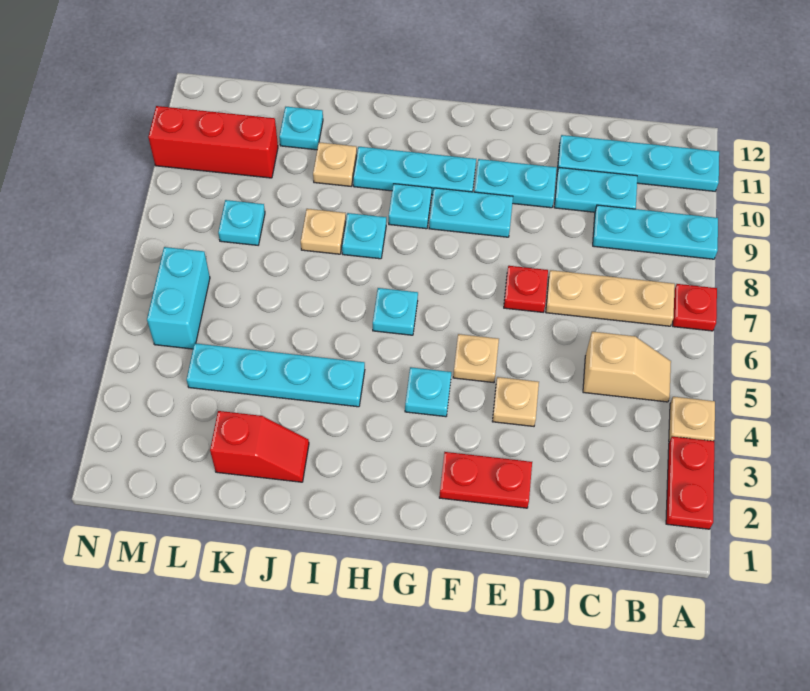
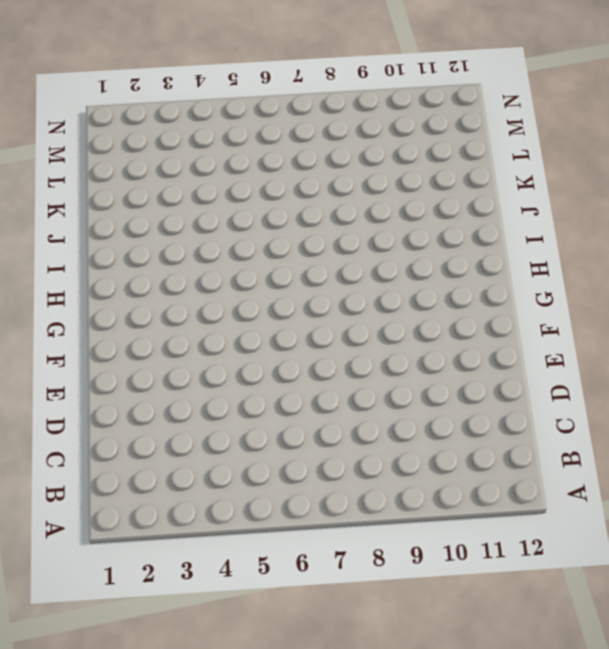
none -> red 1x2 plate [666,437,714,529]
none -> tan 1x1 plate [669,397,715,442]
none -> red 1x1 plate [673,284,717,331]

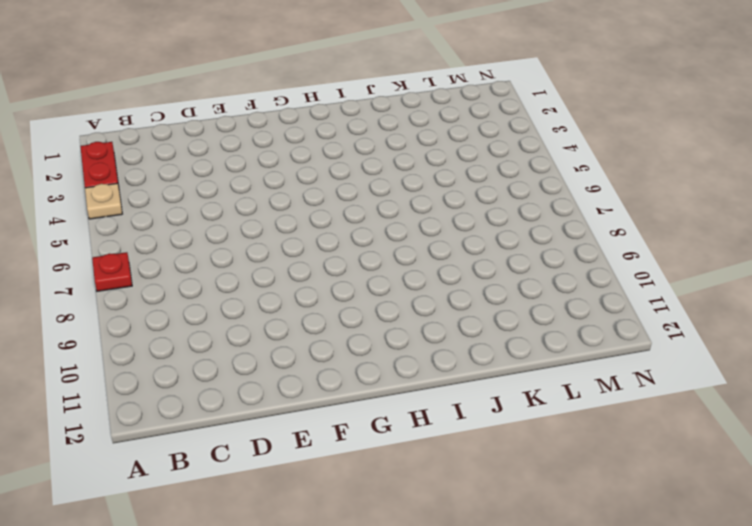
none -> cyan 1x3 plate [593,205,718,259]
none -> cyan 1x4 plate [557,135,719,191]
none -> tan 1x2 slope [583,332,671,402]

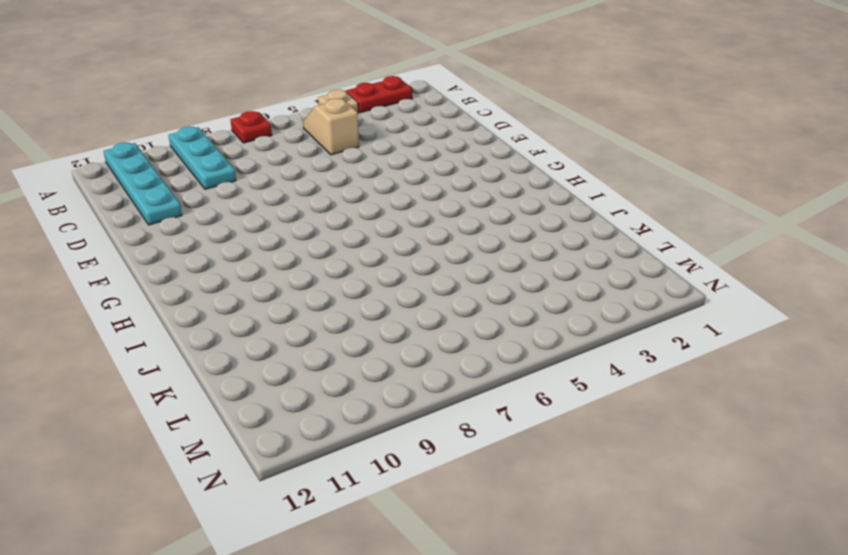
none -> tan 1x3 plate [546,270,675,326]
none -> cyan 1x2 plate [554,168,637,212]
none -> red 1x2 plate [439,452,532,508]

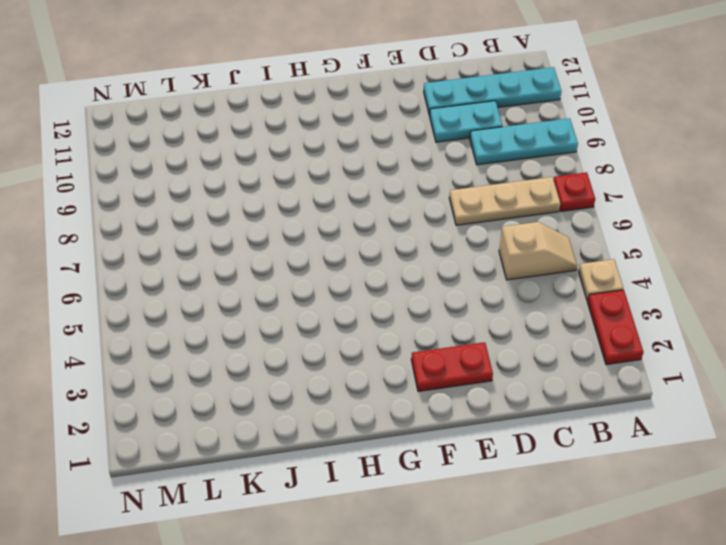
none -> tan 1x1 plate [492,377,539,426]
none -> red 1x1 plate [504,266,548,312]
none -> cyan 1x2 plate [474,159,557,208]

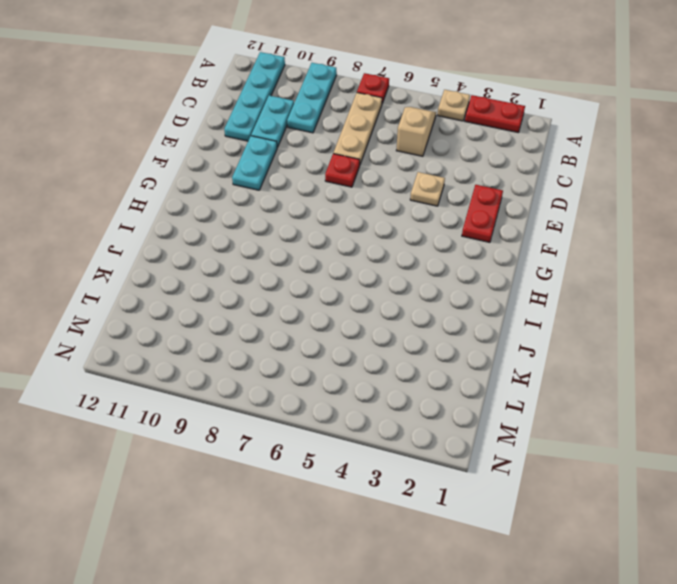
none -> tan 1x1 plate [453,334,499,383]
none -> cyan 1x2 plate [429,188,513,237]
none -> cyan 1x1 plate [405,367,451,417]

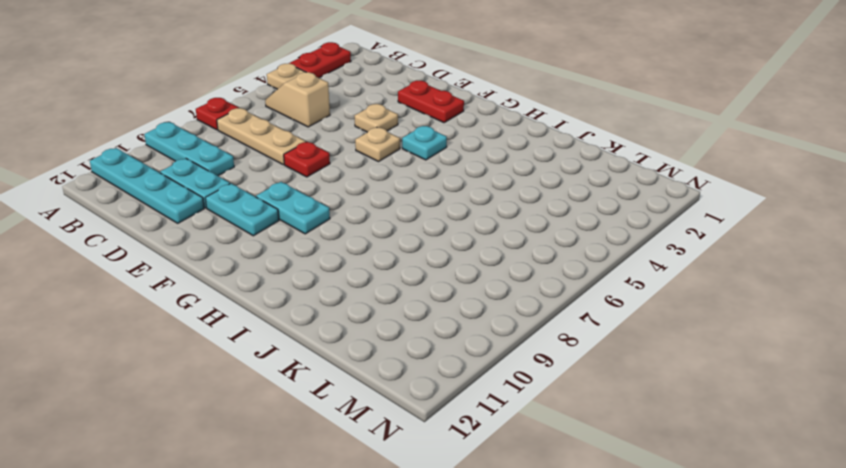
none -> cyan 1x3 plate [353,147,476,195]
none -> cyan 1x1 plate [373,288,418,335]
none -> cyan 1x1 plate [389,184,432,229]

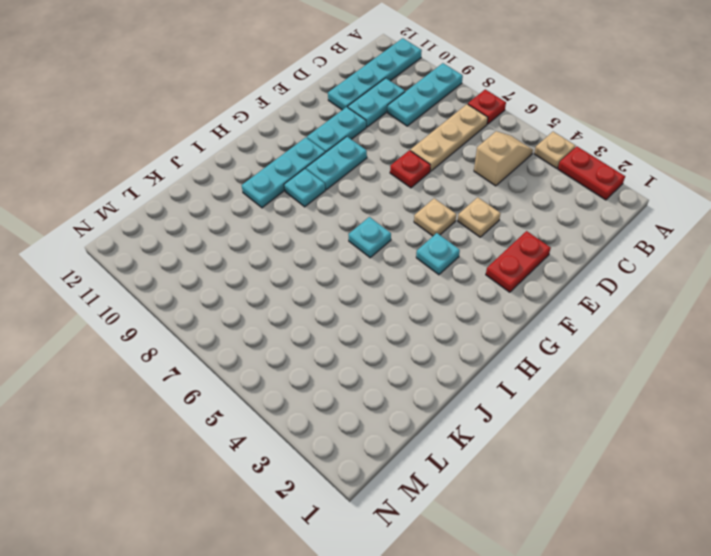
none -> cyan 1x4 plate [187,343,365,407]
none -> cyan 1x1 plate [342,213,386,259]
none -> red 1x2 slope [210,411,309,482]

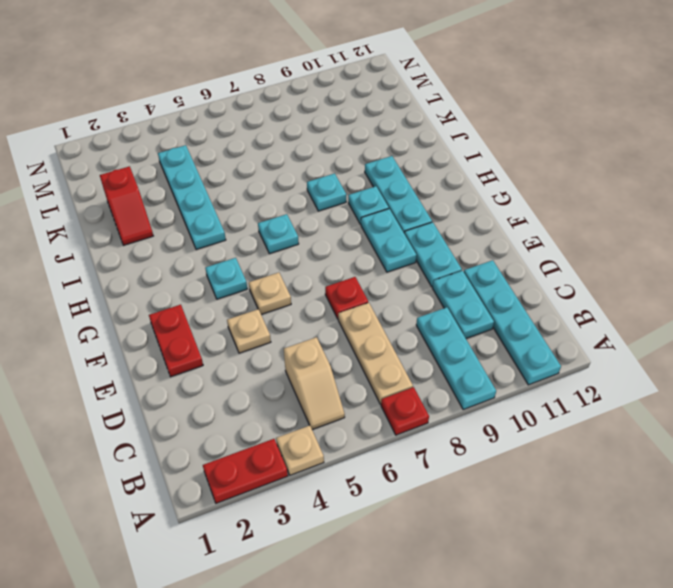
none -> tan 1x1 plate [301,209,346,254]
none -> tan 1x1 plate [313,142,357,186]
none -> cyan 1x1 plate [279,107,323,150]

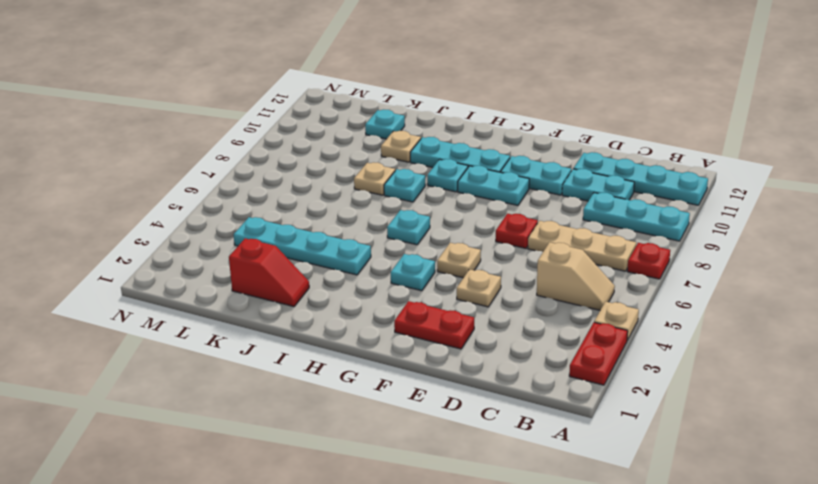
none -> cyan 1x1 plate [218,200,265,245]
none -> red 1x3 brick [148,106,278,178]
none -> cyan 1x2 brick [147,247,210,349]

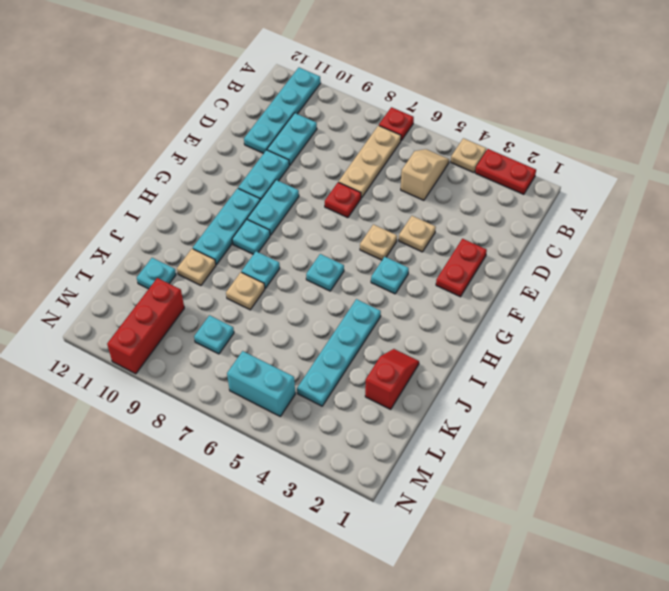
none -> cyan 1x3 plate [593,205,718,259]

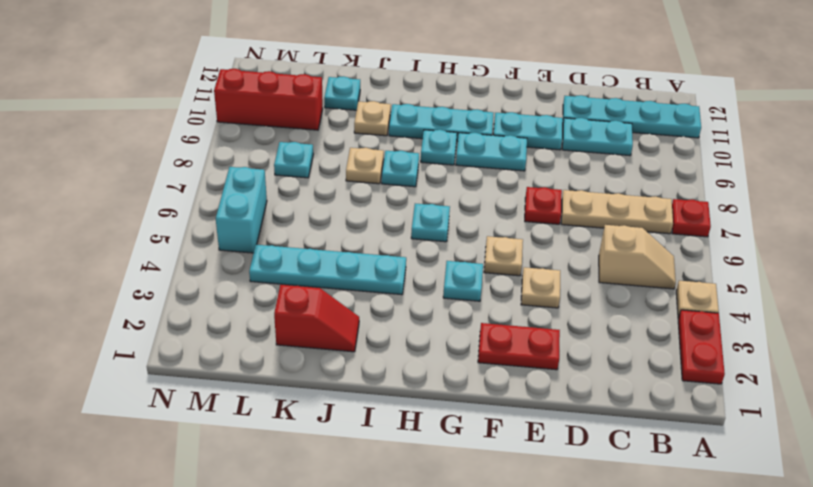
none -> cyan 1x3 plate [593,205,718,259]

